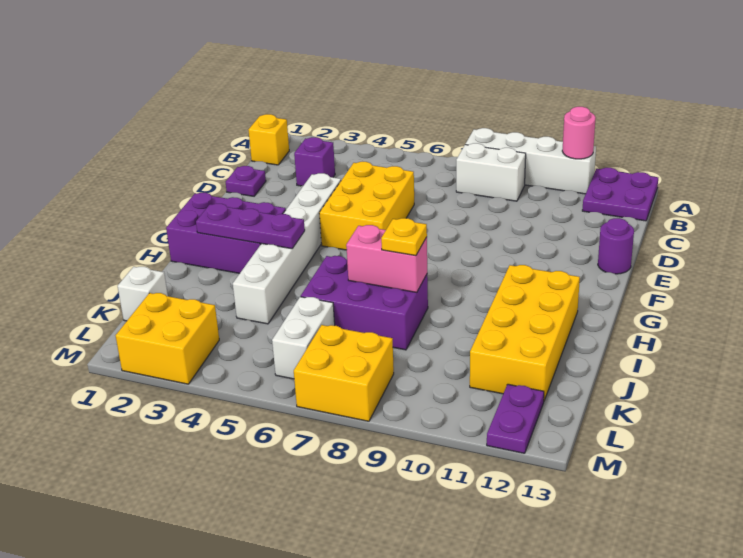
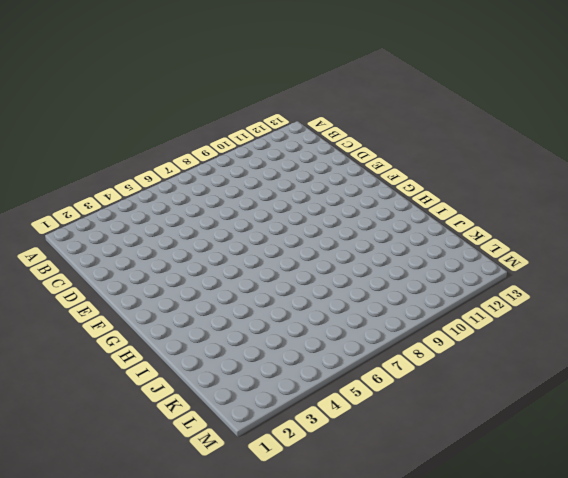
none -> white 1x4 brick [465,128,596,194]
none -> purple 2x2 plate [582,168,658,221]
none -> yellow 1x1 brick [248,114,289,165]

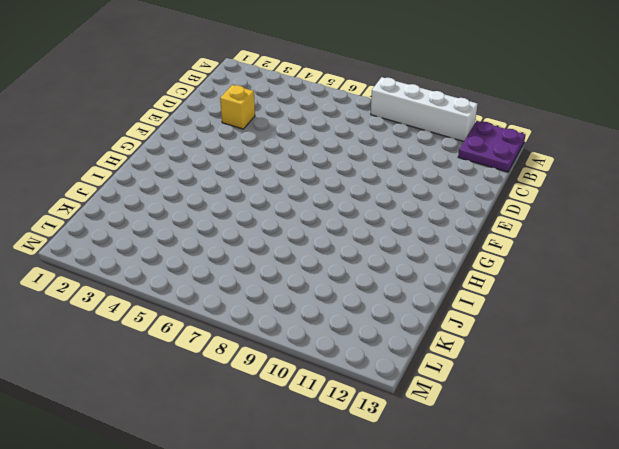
yellow 1x1 brick [220,85,255,129] -> yellow 1x1 brick moved to [248,114,289,165]
none -> white 1x2 brick [456,143,526,201]
none -> purple 1x1 brick [294,137,335,186]
none -> purple 1x1 plate [226,166,266,196]

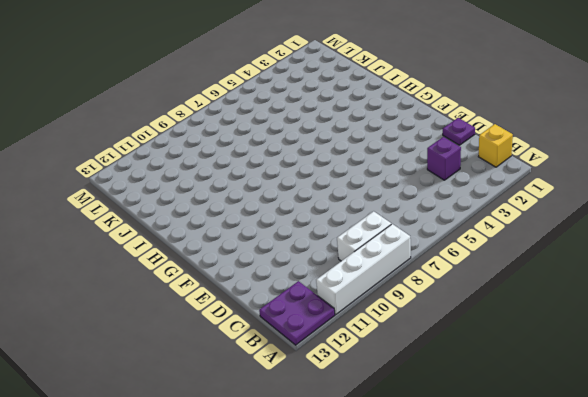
none -> yellow 2x3 brick [319,162,414,250]
none -> white 1x6 brick [233,173,341,324]
none -> purple 1x1 round brick [598,218,634,274]

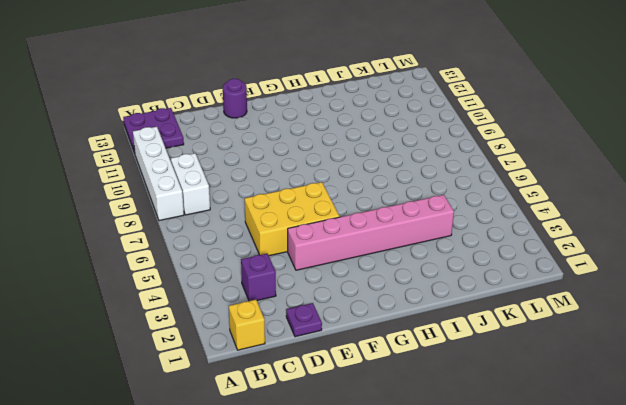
pink 1x6 brick [288,195,454,270] -> white 1x6 brick [233,173,341,324]
none -> purple 2x3 brick [166,193,286,274]
none -> yellow 2x4 brick [470,265,580,401]
none -> purple 2x3 brick [301,256,428,350]

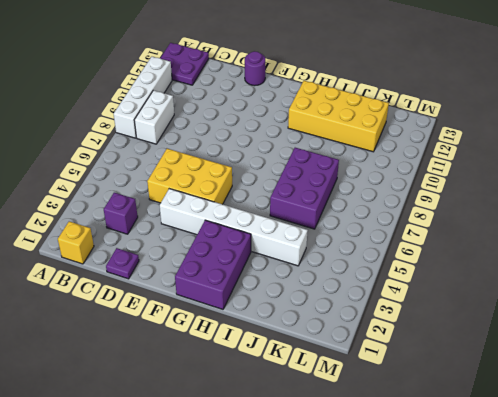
none -> white 1x1 brick [118,267,168,321]
none -> white 1x2 brick [272,297,335,379]
none -> yellow 2x2 brick [116,293,219,384]

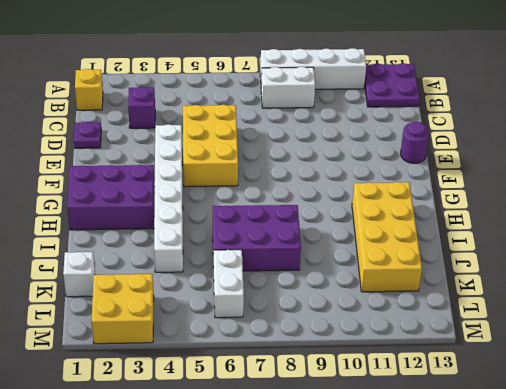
none -> yellow 2x2 brick [294,325,394,421]
none -> purple 1x2 plate [487,384,544,453]
none -> pink 1x1 round brick [562,107,596,159]

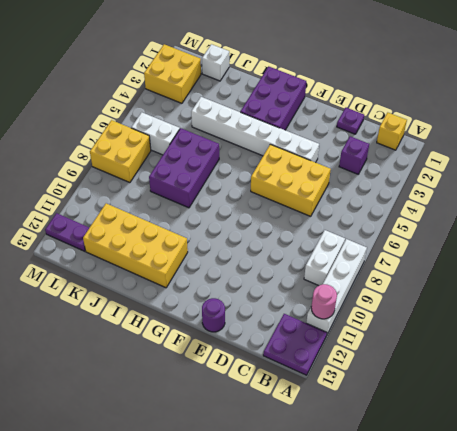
none -> purple 1x3 plate [196,204,305,249]
none -> pink 1x2 brick [346,225,427,292]
none -> yellow 1x1 plate [381,218,427,256]

